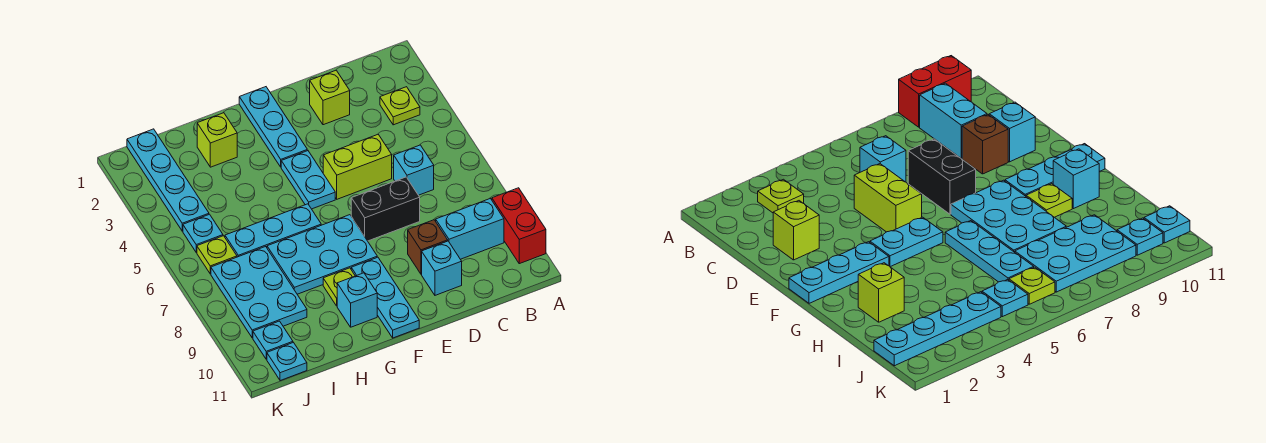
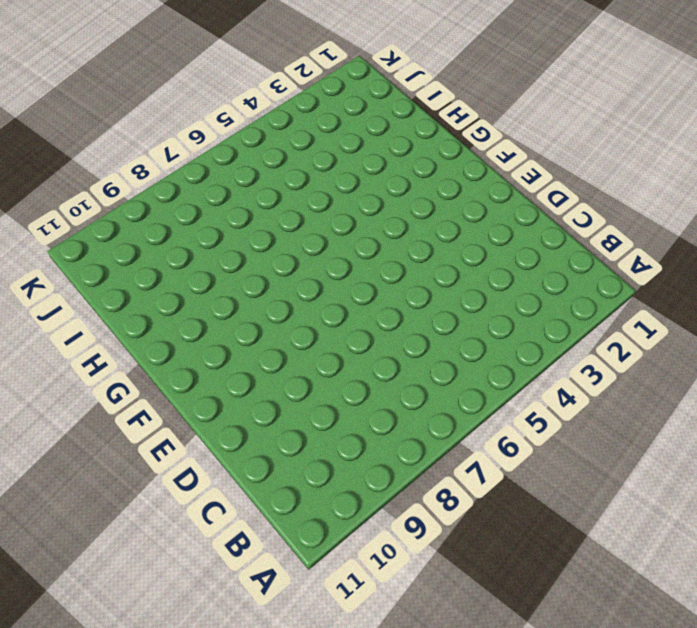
none -> red 1x2 brick [492,188,546,264]
none -> lime 1x1 plate [380,87,420,125]
none -> cyan 1x2 brick [436,199,504,259]

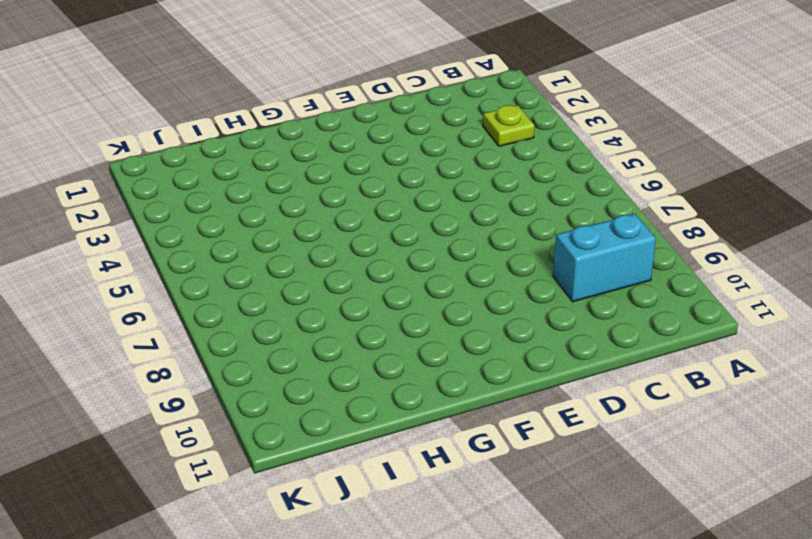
none -> red 1x2 brick [492,188,546,264]
none -> cyan 1x1 brick [394,145,434,195]
none -> lime 1x1 brick [310,70,350,125]

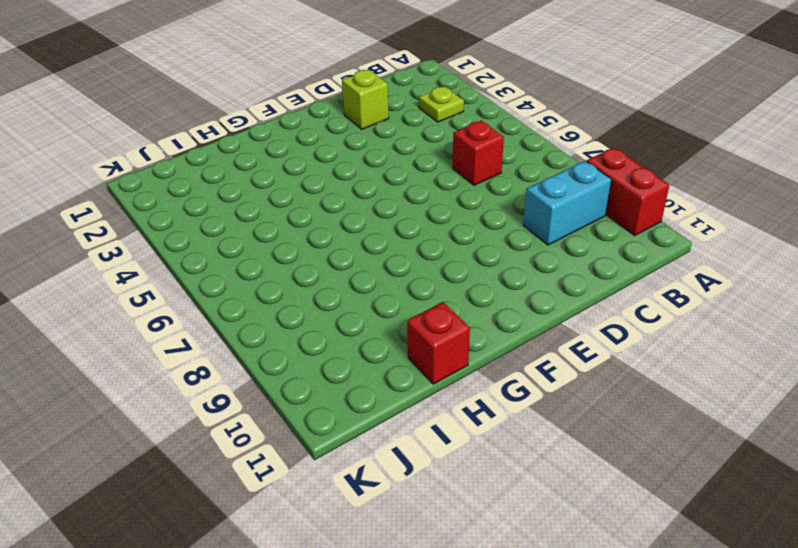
red 1x1 brick [453,121,504,185] -> cyan 1x1 brick [394,145,434,195]
red 1x1 brick [407,302,470,384] -> none
none -> lime 1x2 brick [323,135,392,199]
none -> black 1x2 brick [351,177,420,241]
none -> brown 1x1 brick [408,220,448,274]

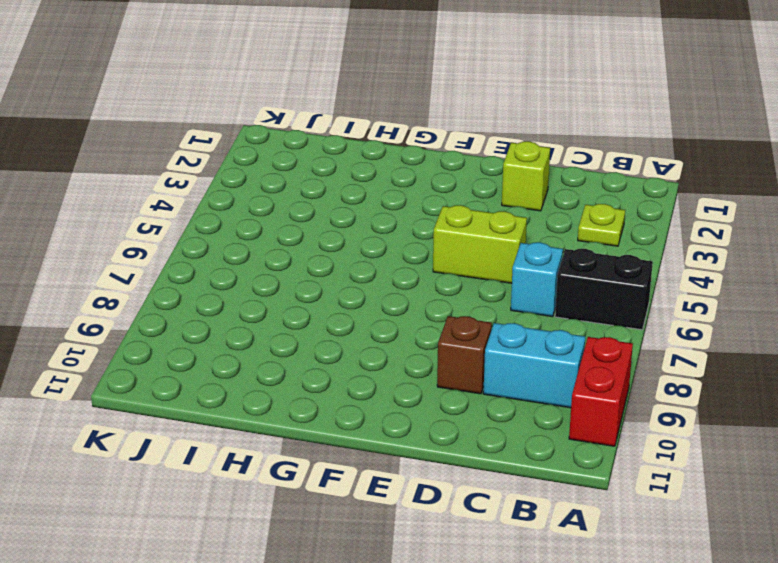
black 1x2 brick [555,249,653,330] -> black 1x2 brick moved to [351,177,420,241]
none -> cyan 1x1 brick [422,241,462,295]
none -> cyan 1x3 plate [239,87,307,167]
none -> cyan 1x2 plate [281,151,335,209]

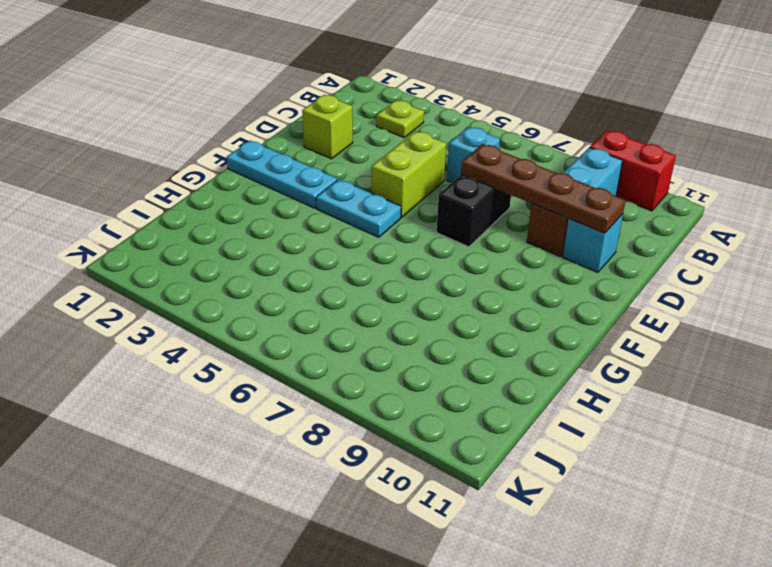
brown 1x4 plate [461,144,626,233] -> none
none -> cyan 2x3 plate [267,215,377,294]
none -> cyan 1x3 plate [351,257,419,338]
none -> cyan 1x3 plate [225,204,321,257]

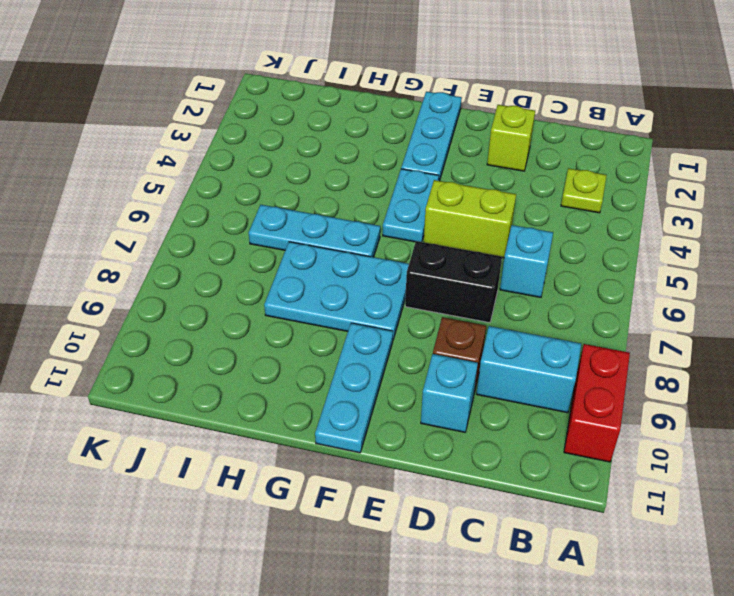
none -> lime 1x1 plate [323,268,355,306]
none -> cyan 1x1 brick [337,273,377,327]
none -> lime 1x1 brick [197,113,237,167]

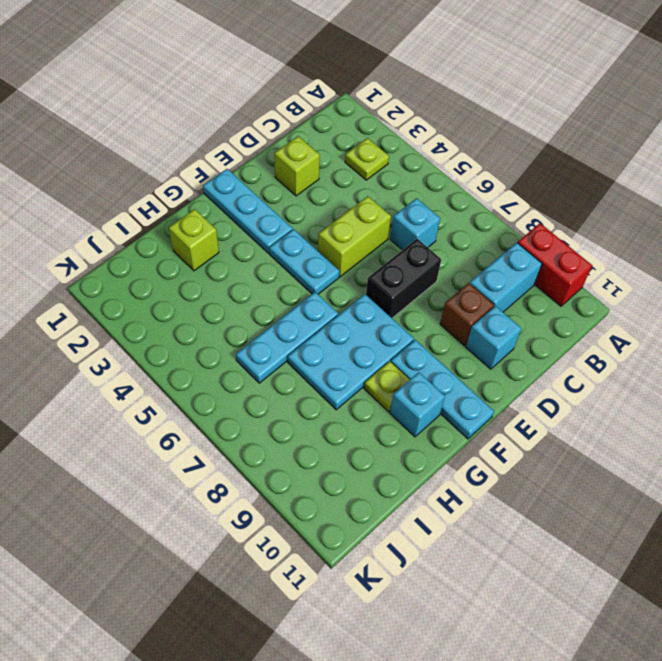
none -> cyan 2x3 plate [211,246,307,338]
none -> cyan 1x4 plate [127,129,209,231]
none -> cyan 1x1 plate [183,214,223,252]

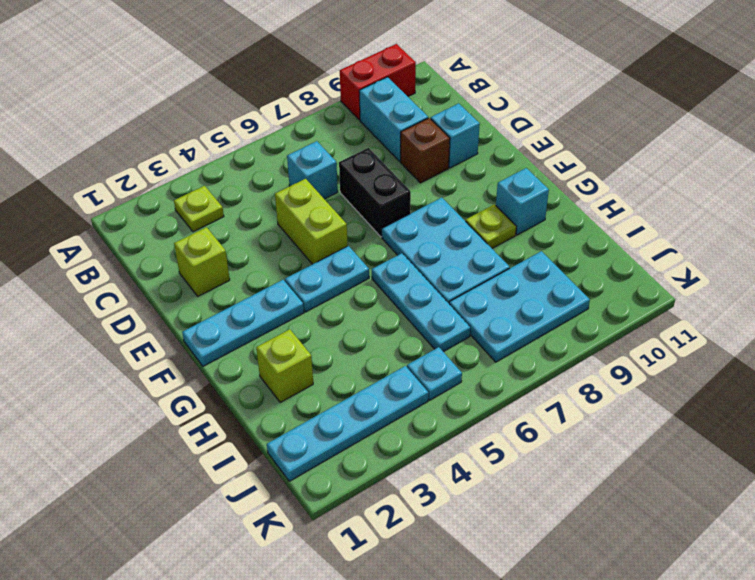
none -> cyan 1x3 plate [351,257,419,338]
none -> lime 1x1 plate [197,236,237,274]
none -> cyan 1x1 plate [253,321,293,359]

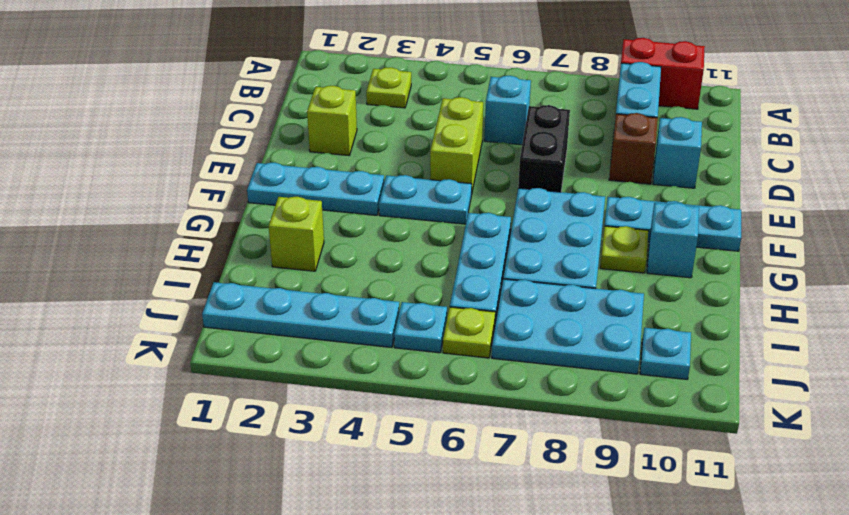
none -> cyan 1x1 plate [267,343,307,381]

